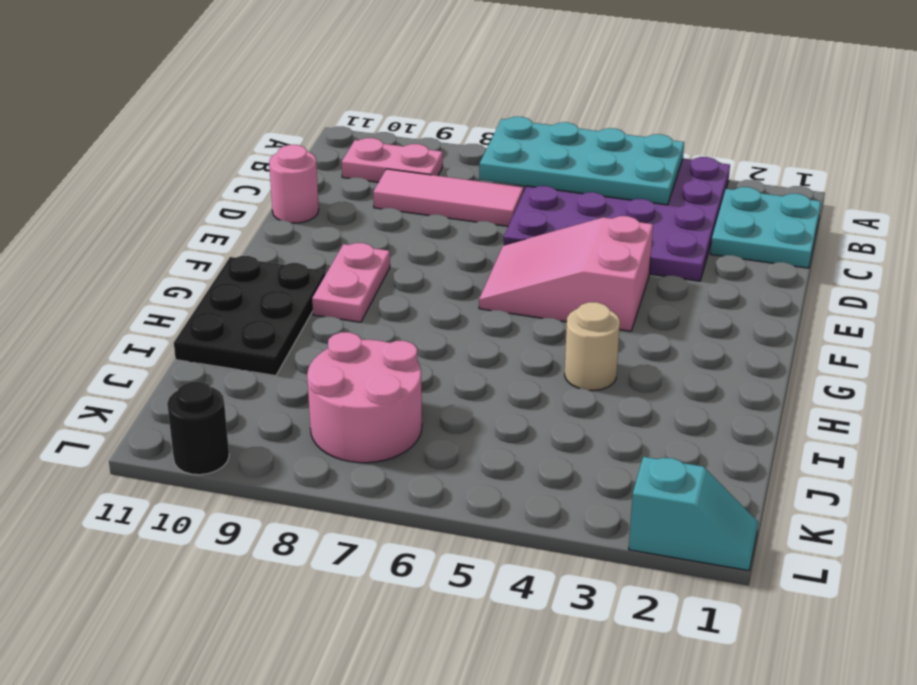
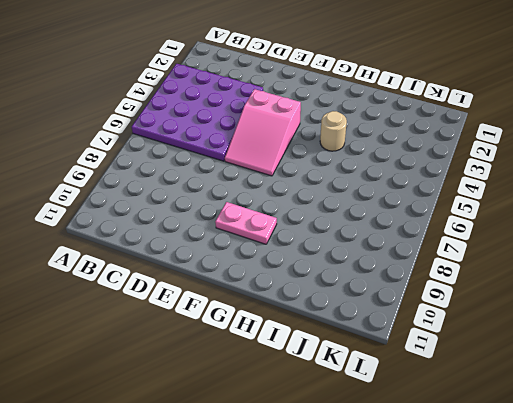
none -> cyan 2x2 plate [711,187,821,268]
none -> pink 1x2 plate [342,138,443,182]
none -> pink 1x3 tile [373,169,524,226]

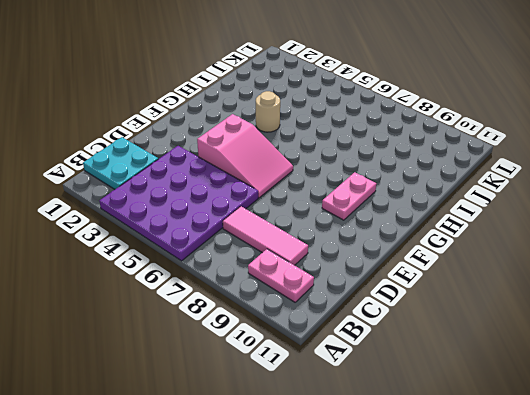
none -> pink 1x1 round brick [269,145,319,223]
none -> black 2x3 plate [174,256,326,376]
none -> pink 2x2 round brick [307,332,422,463]

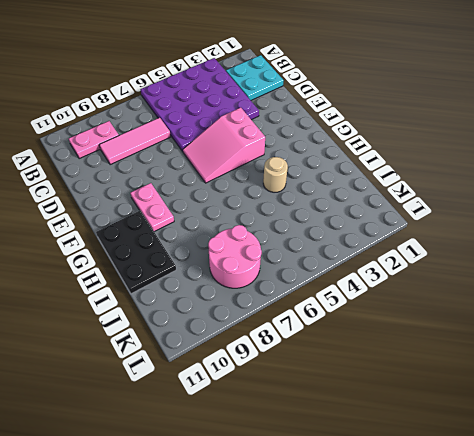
none -> pink 1x1 round brick [269,145,319,223]
none -> cyan 1x2 slope [629,457,758,571]
none -> black 1x1 round brick [167,382,229,475]

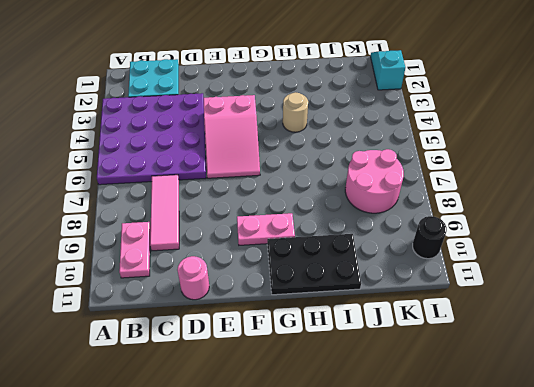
none -> cyan 2x4 plate [479,117,684,205]

